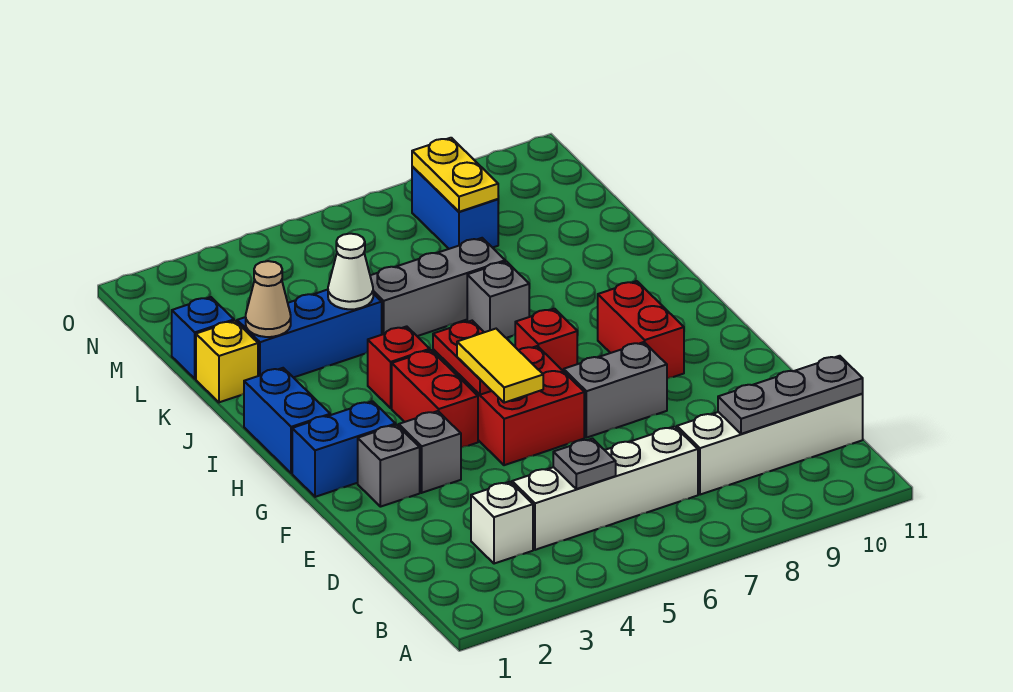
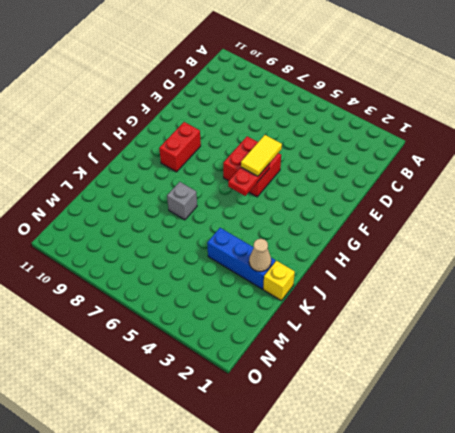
none -> white 1x1 brick [471,482,533,564]
none -> white 1x4 brick [512,427,698,550]
none -> white 1x4 brick [677,394,863,495]

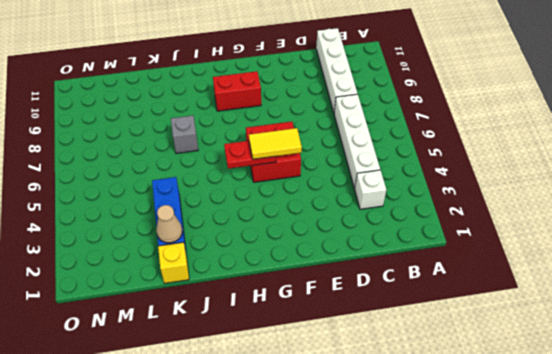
none -> grey 1x1 brick [358,425,420,507]
none -> grey 1x1 brick [399,411,461,493]
none -> grey 1x2 brick [564,342,667,438]

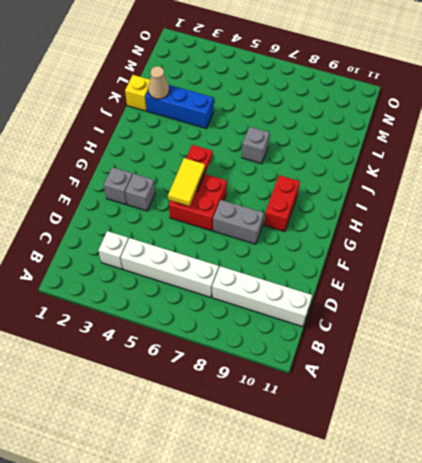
none -> blue 1x2 brick [292,401,396,497]
none -> red 1x2 brick [392,350,478,448]
none -> blue 1x2 brick [244,368,330,473]

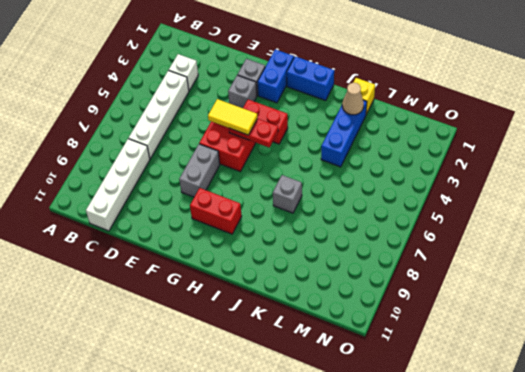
none -> red 1x1 brick [515,309,577,371]
none -> red 1x1 brick [368,326,430,408]
none -> grey 1x3 brick [370,238,505,336]

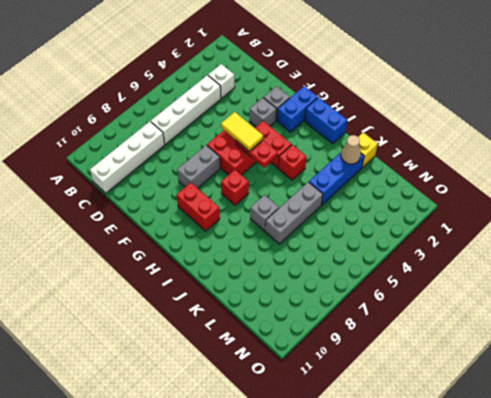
none -> blue 1x1 brick [172,297,234,379]
none -> blue 1x2 brick [412,167,498,249]
none -> grey 1x1 plate [553,439,616,489]

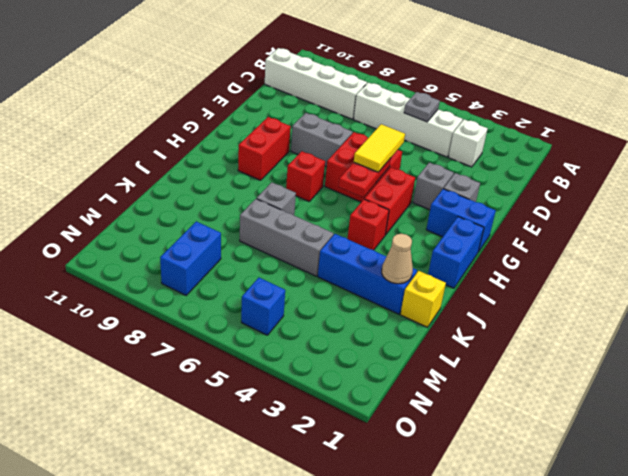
blue 1x1 brick [241,278,285,335] -> blue 1x1 brick moved to [172,297,234,379]
none -> grey 1x3 plate [718,356,863,434]
none -> white 1x1 cone [328,234,373,309]
none -> yellow 1x2 plate [412,138,498,212]

